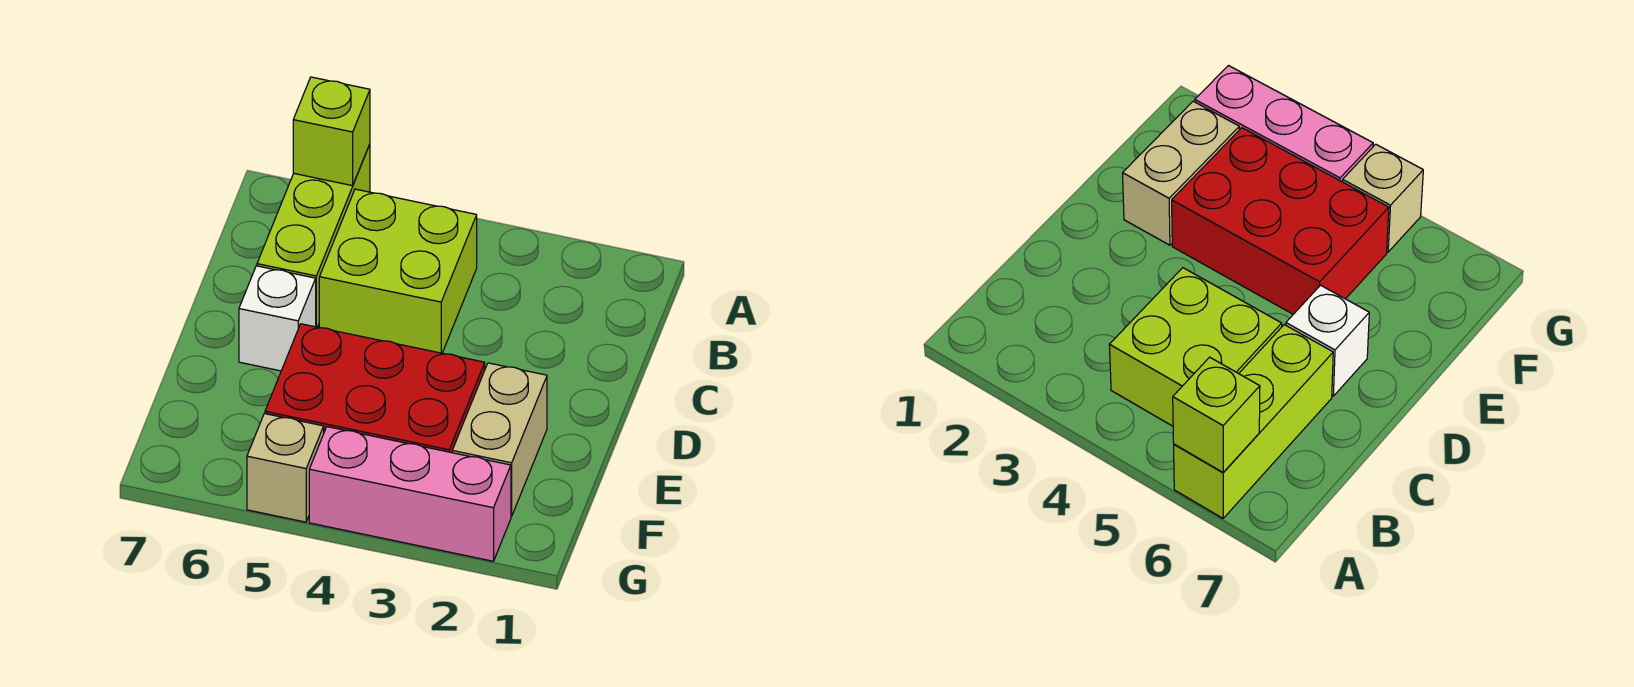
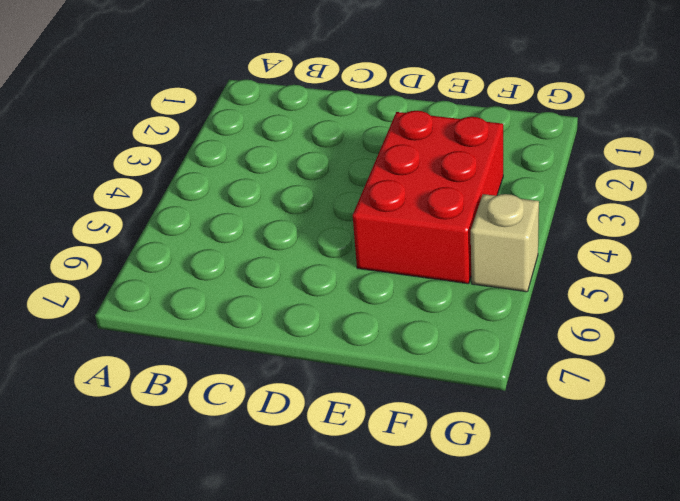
none -> lime 1x3 brick [257,144,370,327]
none -> lime 2x2 brick [319,189,477,353]

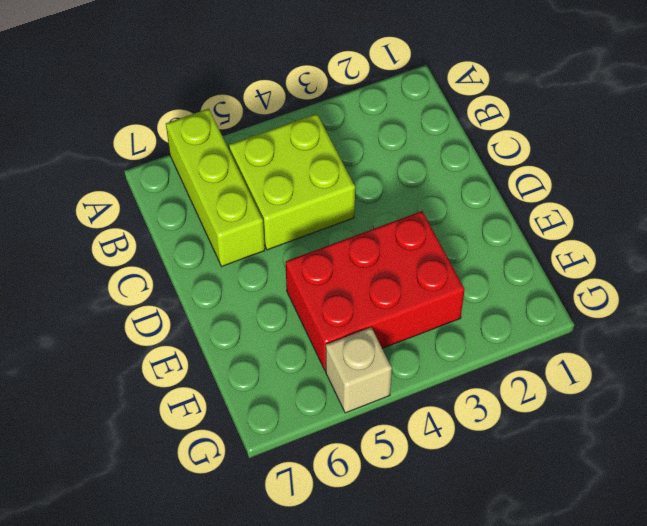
none -> white 1x1 brick [239,266,316,371]
none -> tan 1x2 brick [452,363,547,516]

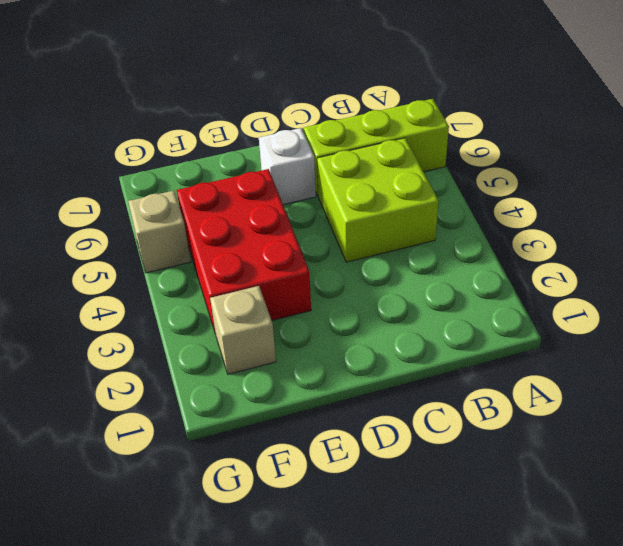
tan 1x1 brick [210,286,276,374] -> tan 1x2 brick [452,363,547,516]
none -> pink 1x3 brick [309,427,511,561]
none -> lime 1x1 brick [293,77,370,186]

